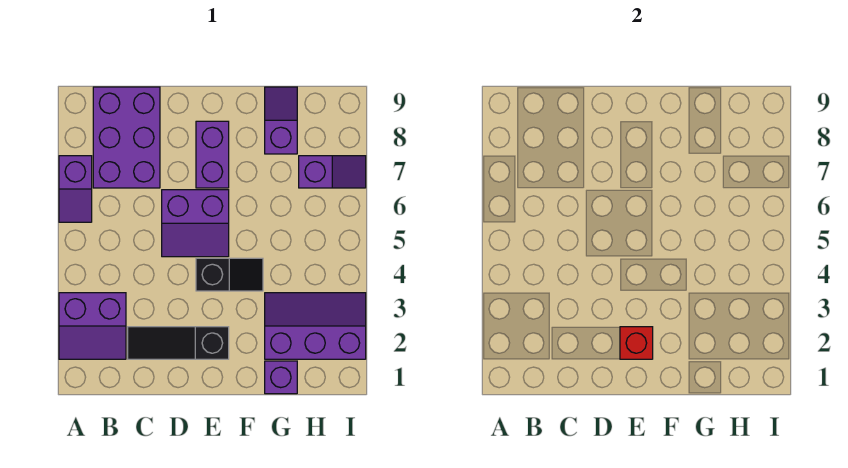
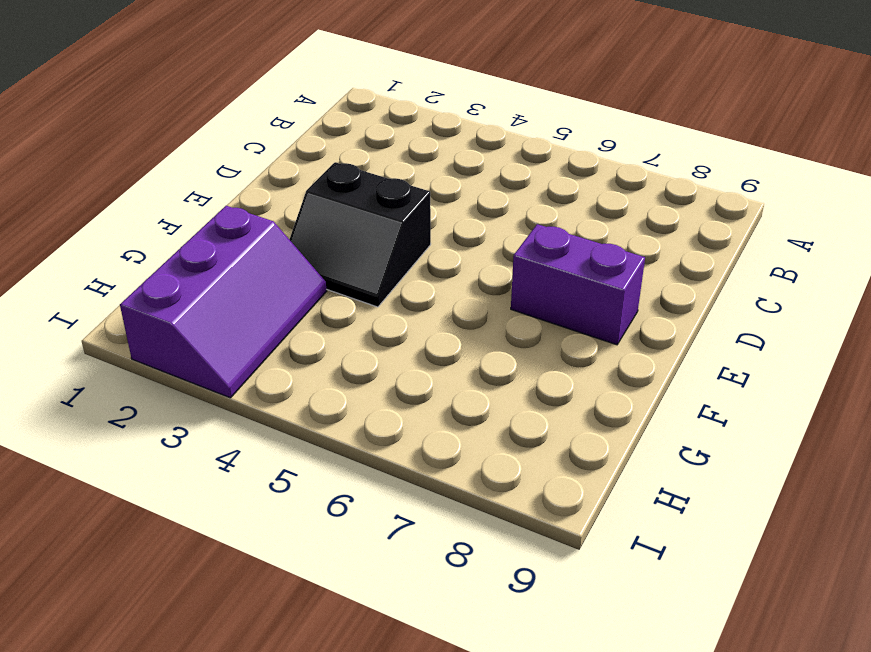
black 2x2 slope [289,162,431,307] -> black 1x2 slope [196,258,263,291]
none -> purple 2x2 slope [59,293,126,359]
none -> purple 1x2 slope [59,156,92,222]
none -> purple 2x3 brick [93,87,160,188]

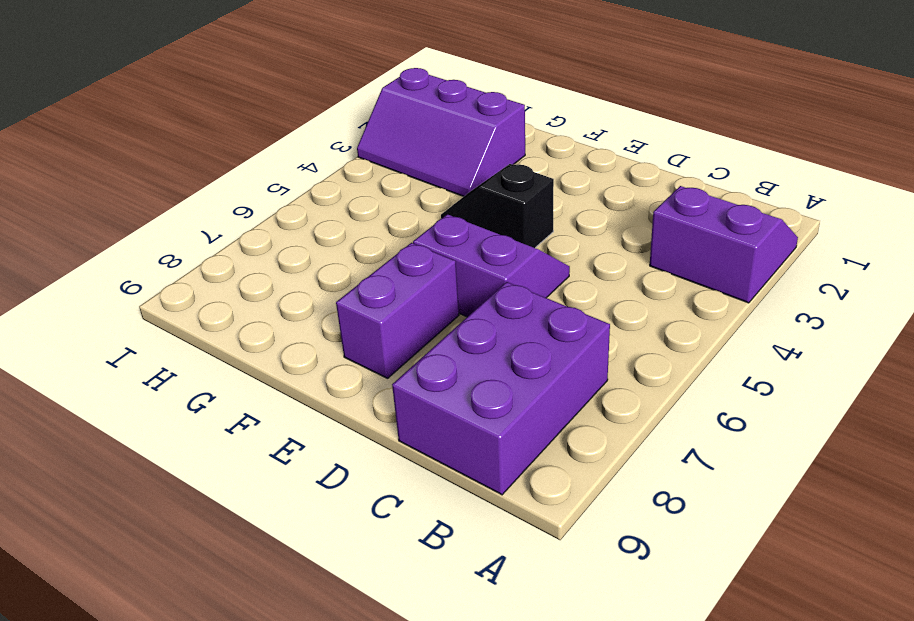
none -> purple 1x2 slope [59,156,92,222]
none -> black 1x3 slope [128,327,229,359]
none -> purple 1x1 brick [265,361,297,394]

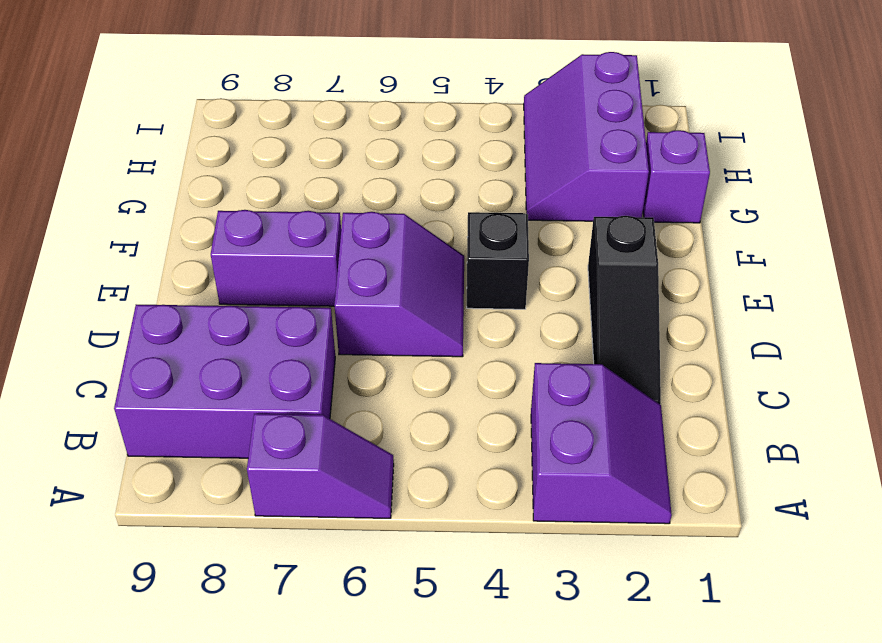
none -> purple 1x2 slope [265,87,297,154]
none -> purple 1x2 slope [299,156,366,188]
none -> red 1x1 brick [620,327,653,359]

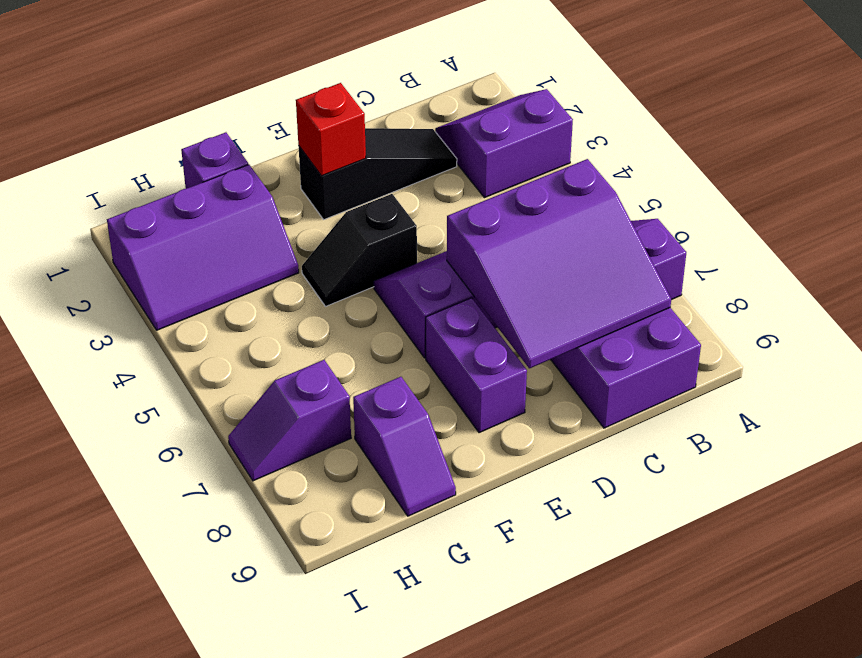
purple 3x3 slope [447,159,671,368] -> none

